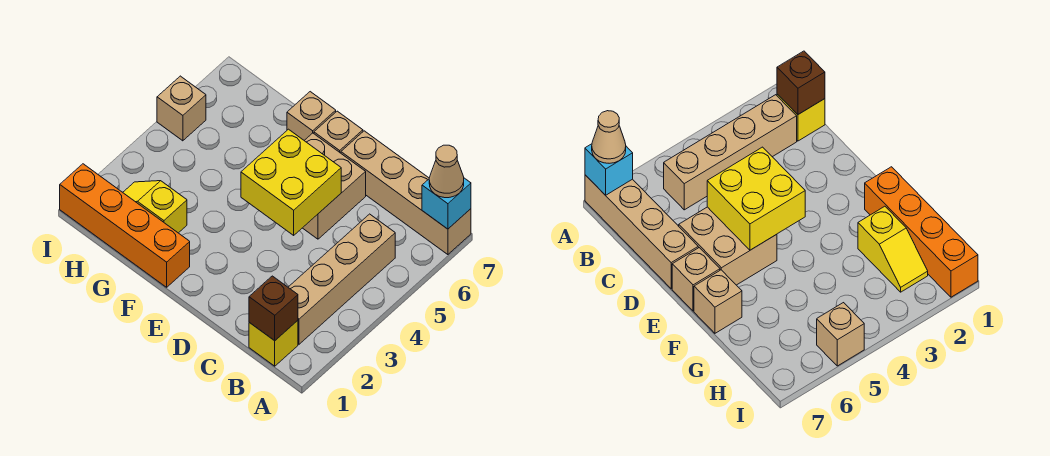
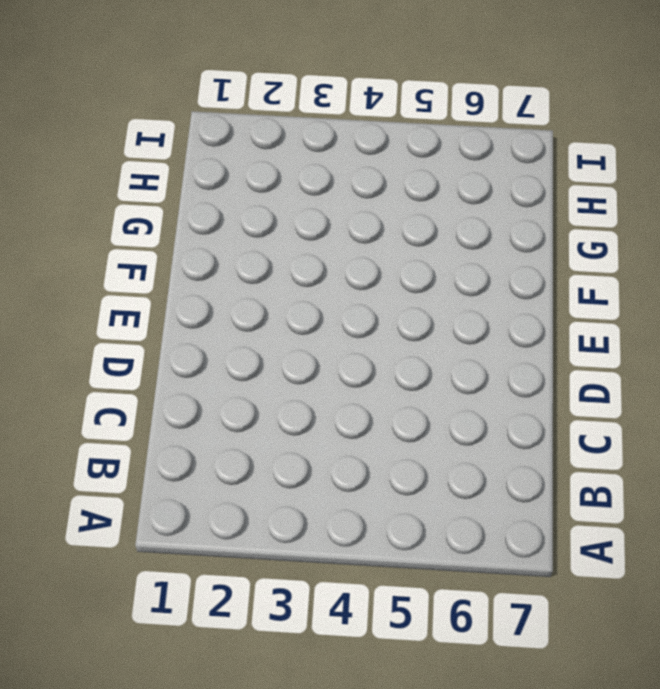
none -> tan 1x4 brick [341,131,471,255]
none -> yellow 1x1 brick [249,320,298,366]
none -> tan 1x4 brick [288,214,395,344]

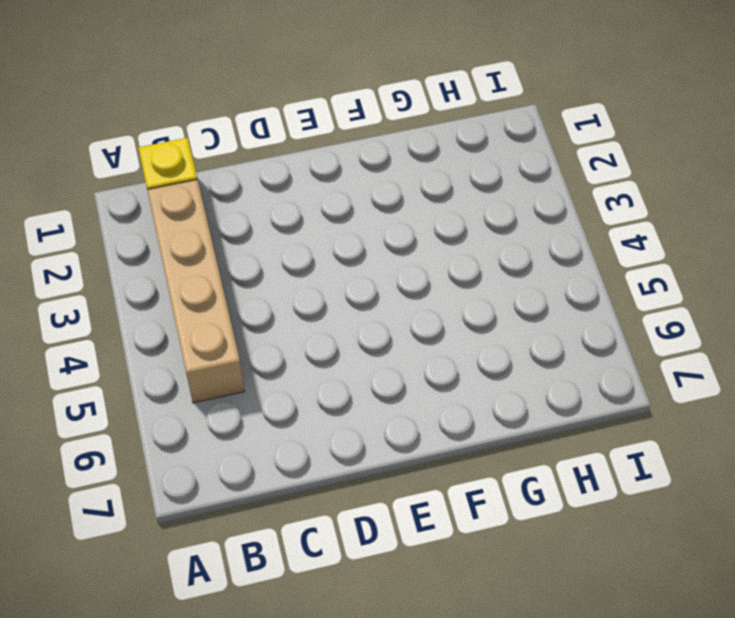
none -> tan 1x4 brick [341,131,471,255]
none -> tan 2x2 brick [303,133,366,239]
none -> tan 1x1 brick [314,111,363,153]

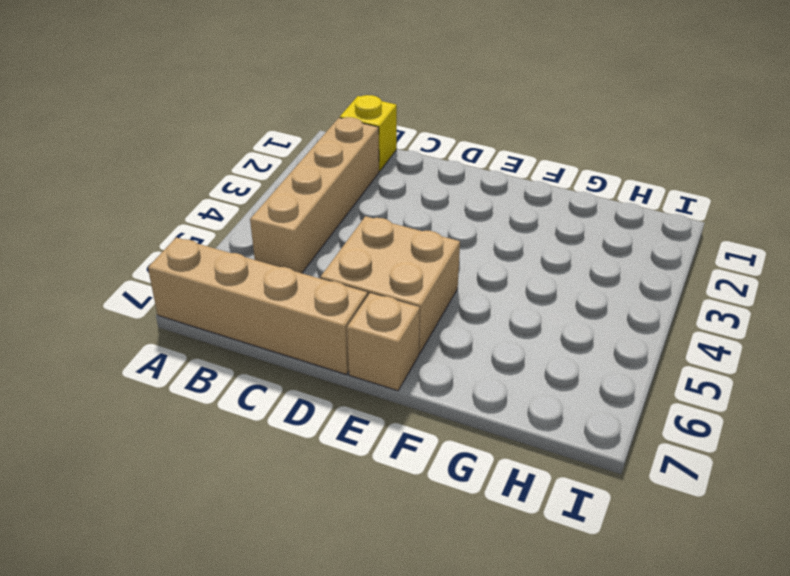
none -> orange 1x4 brick [60,164,190,287]
none -> tan 1x1 brick [287,92,336,140]
none -> yellow 1x2 slope [123,181,187,233]

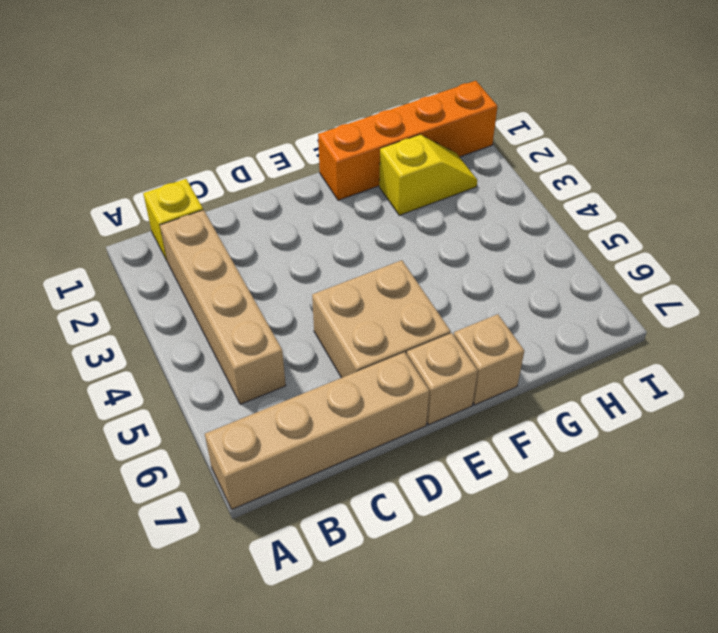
none -> tan 1x1 brick [157,76,206,141]
none -> cyan 1x1 brick [422,178,471,229]
none -> brown 1x1 brick [249,276,298,341]

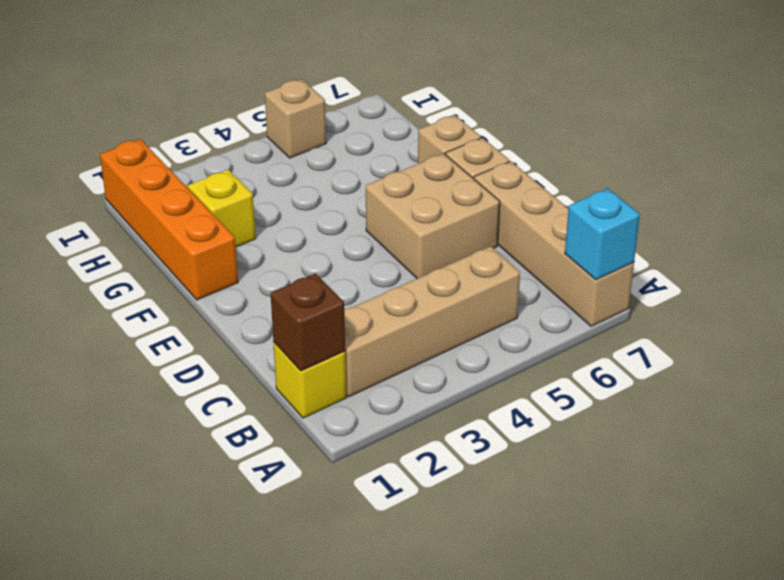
none -> yellow 2x2 brick [241,129,341,235]
none -> tan 1x1 cone [429,145,464,198]

